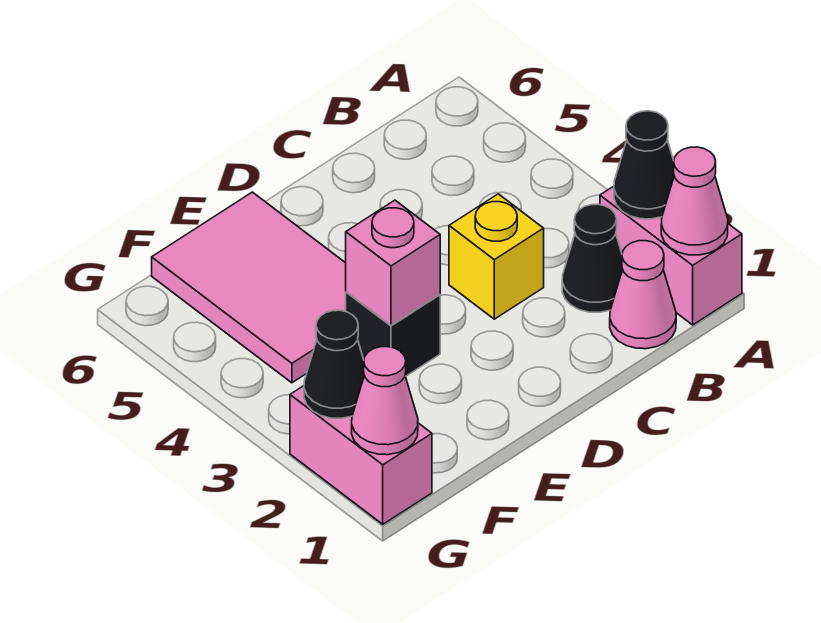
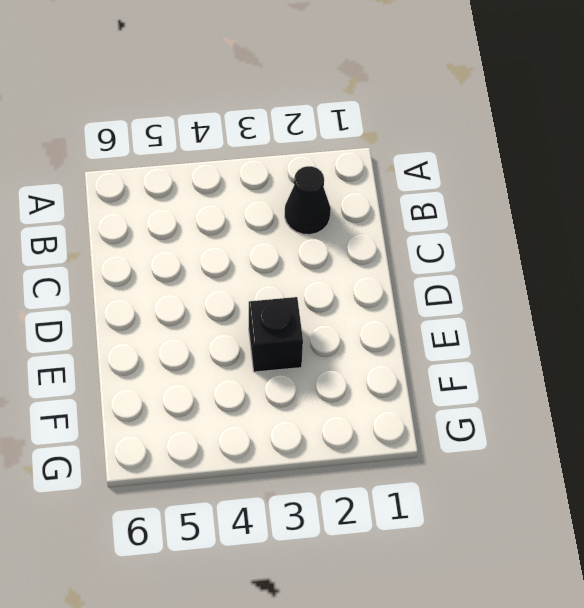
none -> pink 1x2 brick [600,186,742,325]
none -> pink 1x1 cone [610,241,676,349]
none -> yellow 1x1 brick [449,194,544,319]

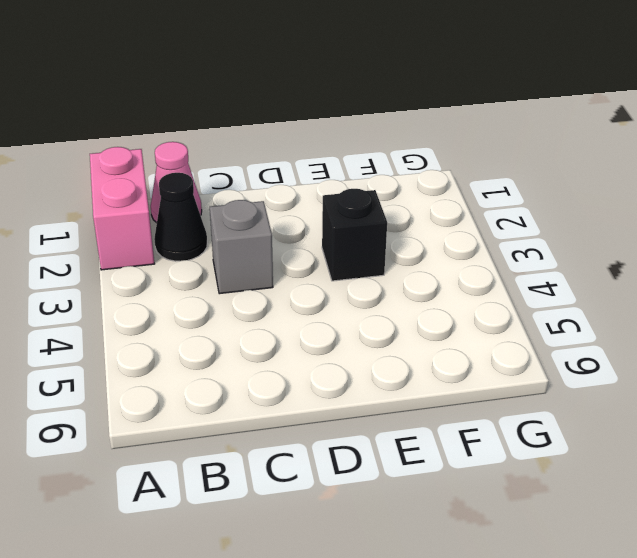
grey 1x1 brick [210,200,273,294] -> yellow 1x1 brick [449,194,544,319]
none -> pink 2x3 tile [152,192,346,383]
none -> pink 1x2 brick [290,386,432,524]
none -> pink 1x1 cone [661,147,728,255]

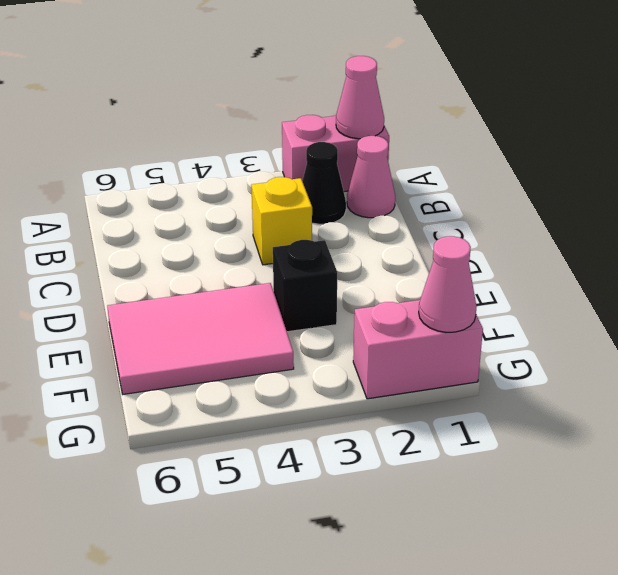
none -> black 1x1 cone [614,111,674,219]
none -> pink 1x1 brick [346,200,440,325]
none -> black 1x1 cone [304,310,364,418]

